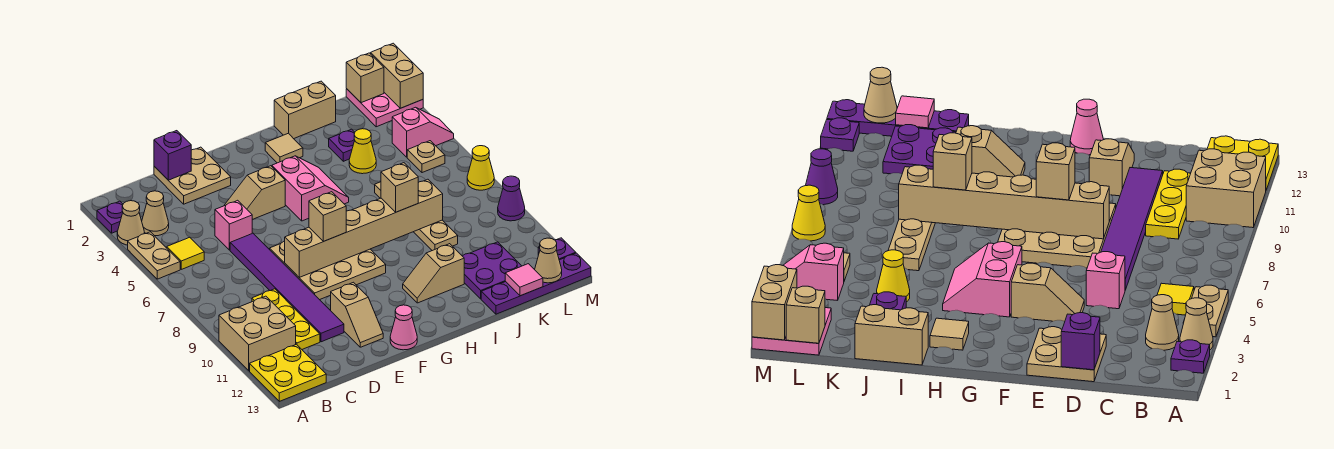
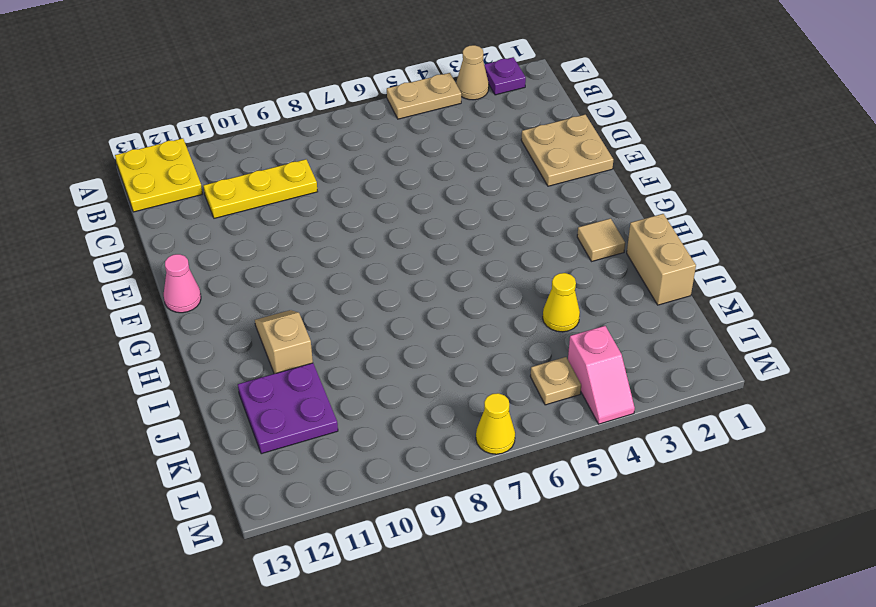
none -> tan 2x2 brick [219,296,296,371]
none -> tan 1x1 cone [142,191,169,236]
none -> yellow 1x1 tile [167,237,204,269]
none -> pink 1x1 brick [215,200,252,250]

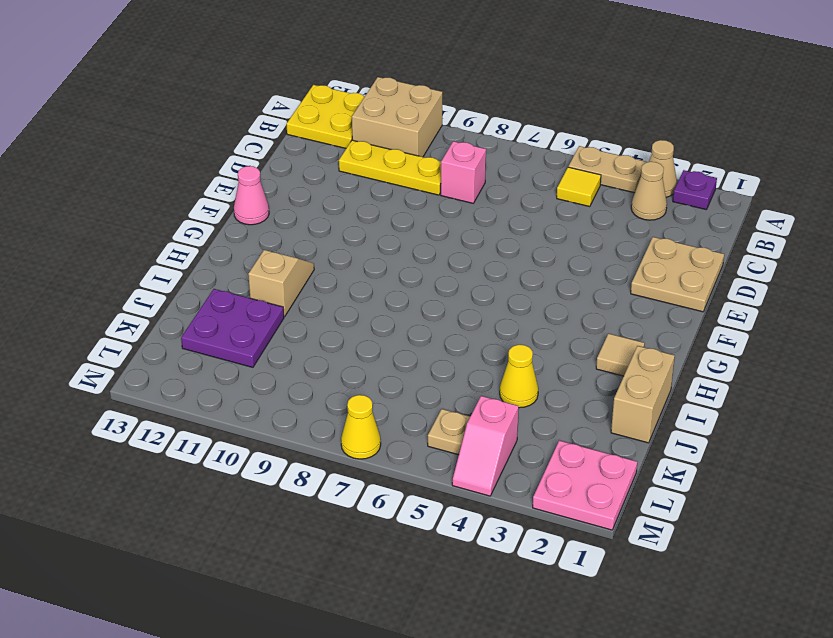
pink 1x1 brick [441,141,486,203] -> pink 1x1 brick moved to [215,200,252,250]
none -> purple 1x6 tile [230,233,344,342]
none -> tan 1x2 slope [224,166,285,220]
none -> tan 3x3 plate [270,241,386,300]
none -> tan 1x2 slope [331,282,383,347]

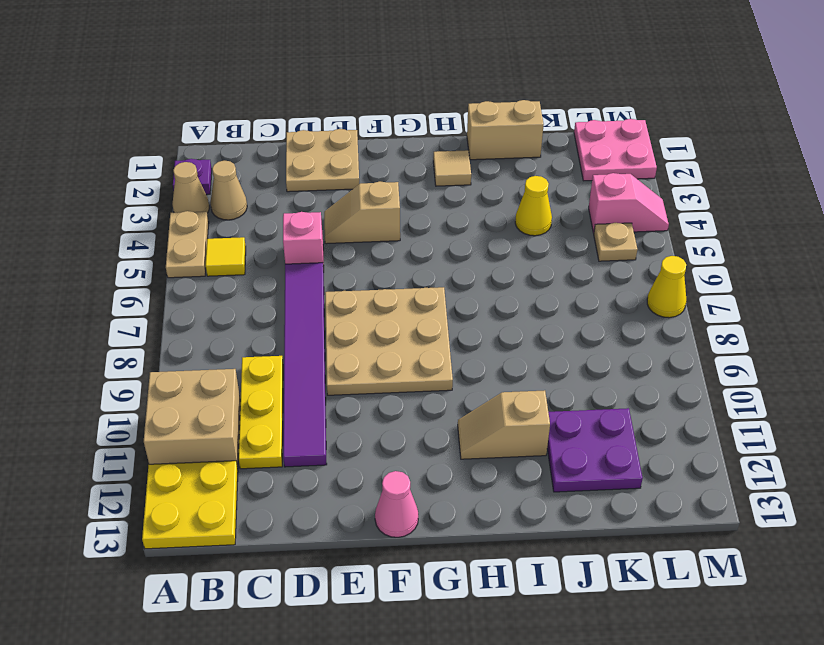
none -> tan 1x2 slope [331,282,383,347]
none -> pink 2x2 slope [272,156,349,221]
none -> purple 1x1 plate [329,129,355,161]
none -> tan 1x4 plate [375,182,458,251]

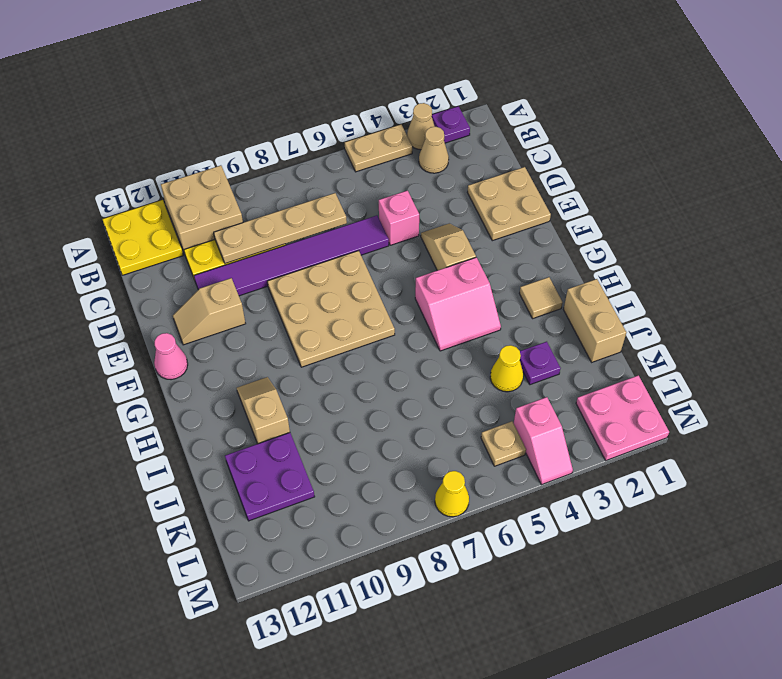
tan 1x4 plate [214,193,347,264] -> tan 1x4 plate moved to [375,182,458,251]
none -> yellow 1x1 tile [167,237,204,269]
none -> purple 1x4 plate [481,253,591,314]
none -> purple 1x1 cone [498,176,525,221]
none -> purple 1x1 plate [538,238,576,260]

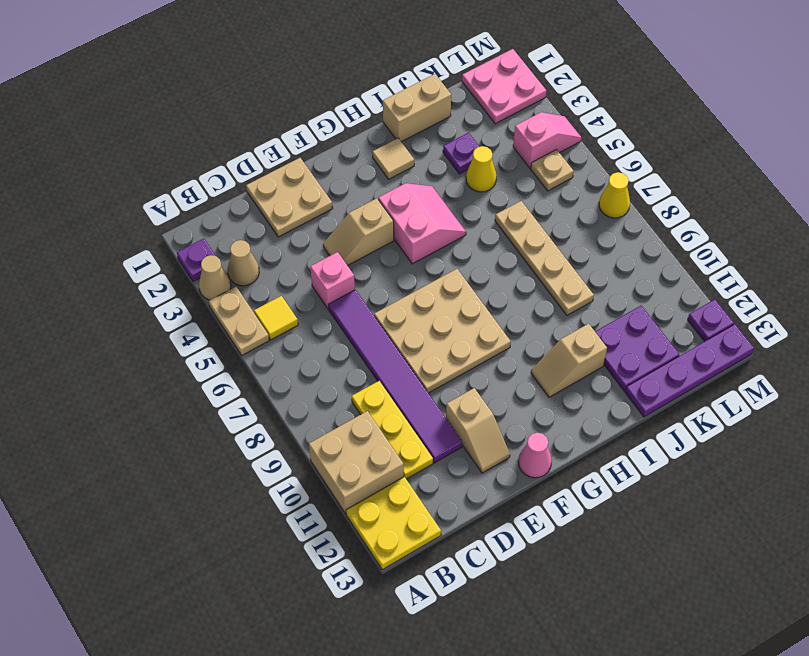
none -> purple 1x1 cone [498,176,525,221]
none -> purple 1x1 brick [154,131,191,180]
none -> tan 1x6 brick [285,179,443,278]
none -> pink 1x1 tile [505,264,543,296]

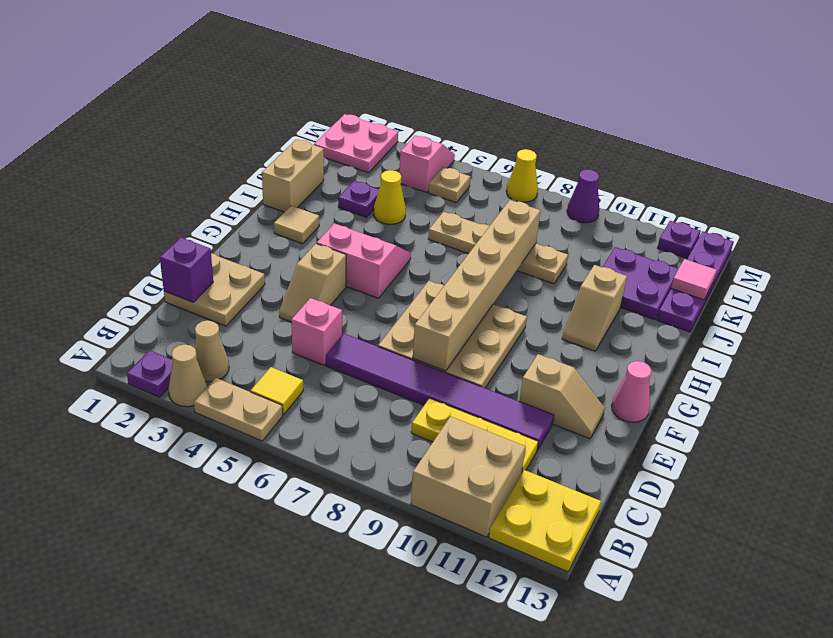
none -> tan 1x1 brick [346,53,384,103]
none -> tan 1x1 cone [535,238,562,283]
none -> tan 1x2 brick [371,43,423,108]
none -> tan 1x1 brick [309,192,346,241]

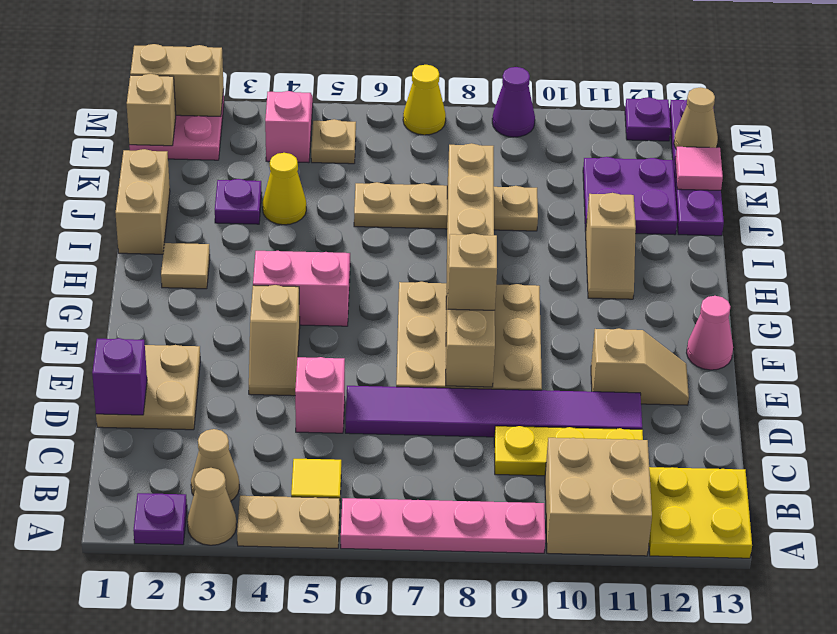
pink 1x4 plate [341,498,545,553] -> none
none -> tan 1x1 brick [381,163,418,212]

